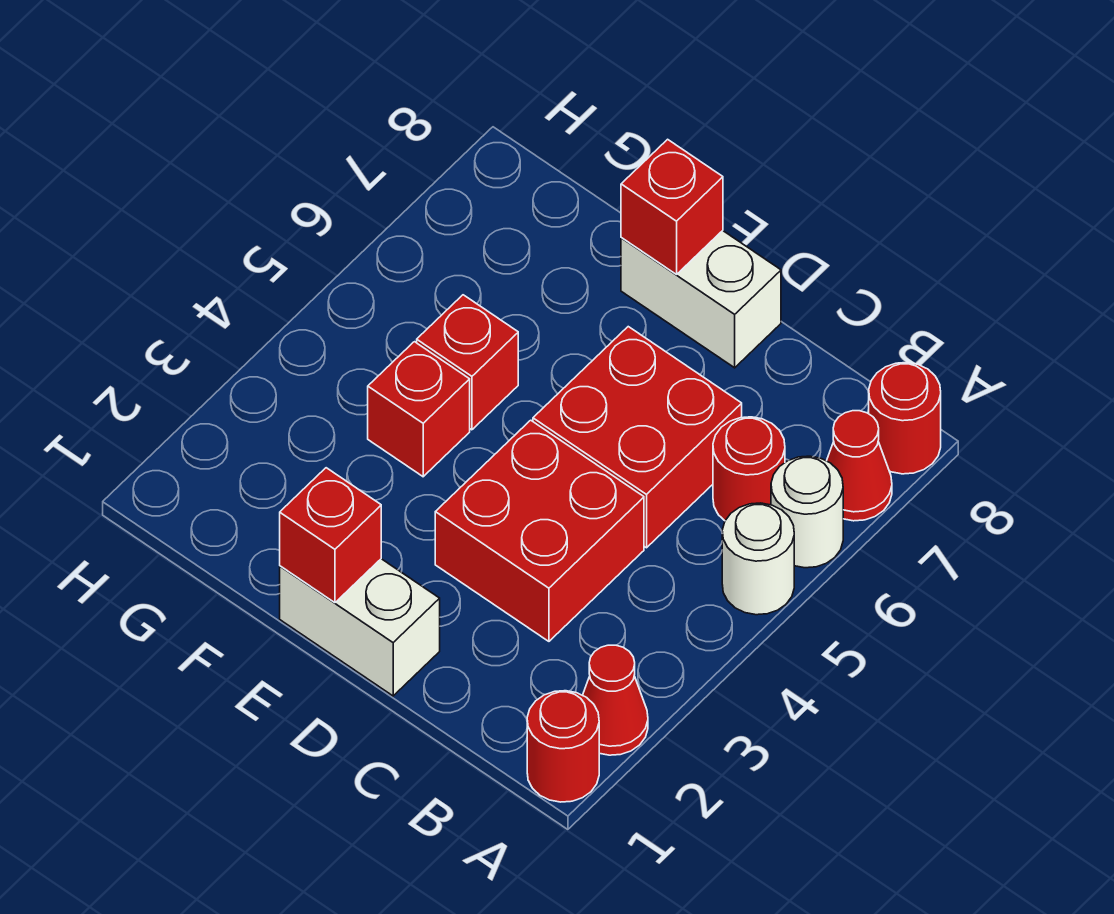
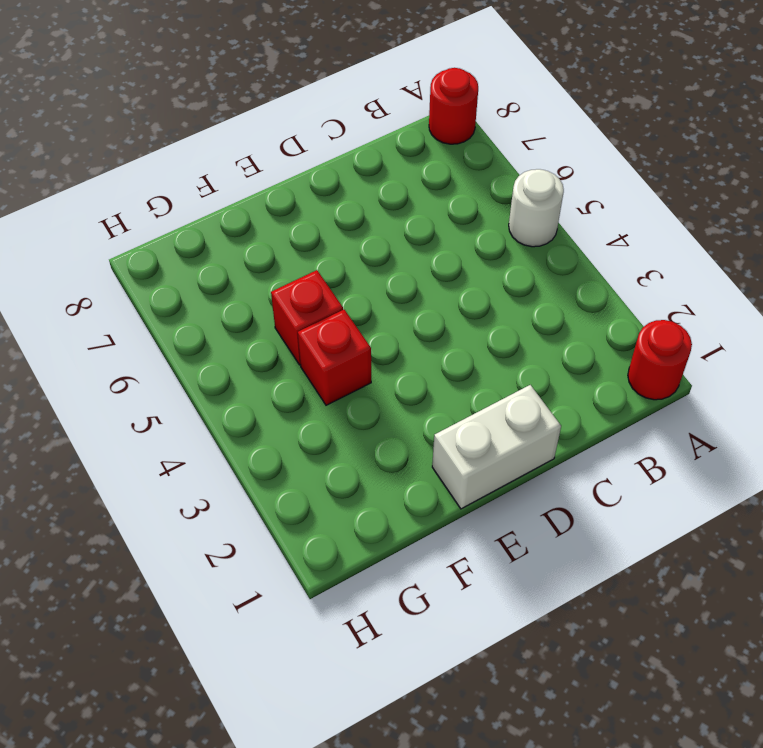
none -> red 1x1 cone [583,645,648,755]
none -> white 1x1 round brick [771,456,843,568]
none -> red 1x1 cone [827,411,892,521]

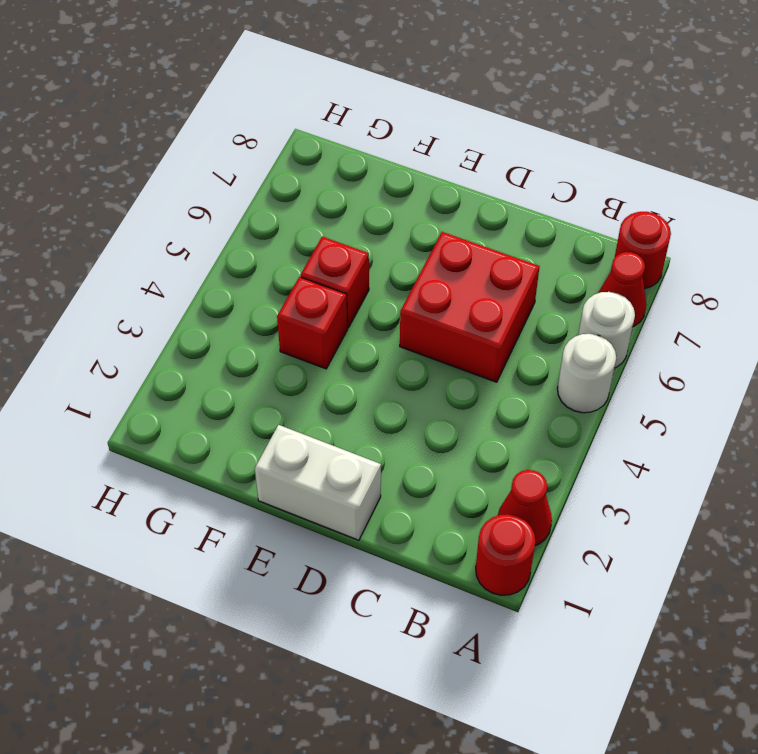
none -> red 1x1 round brick [713,417,785,521]
none -> red 2x2 brick [435,420,644,641]
none -> white 1x2 brick [621,231,781,368]

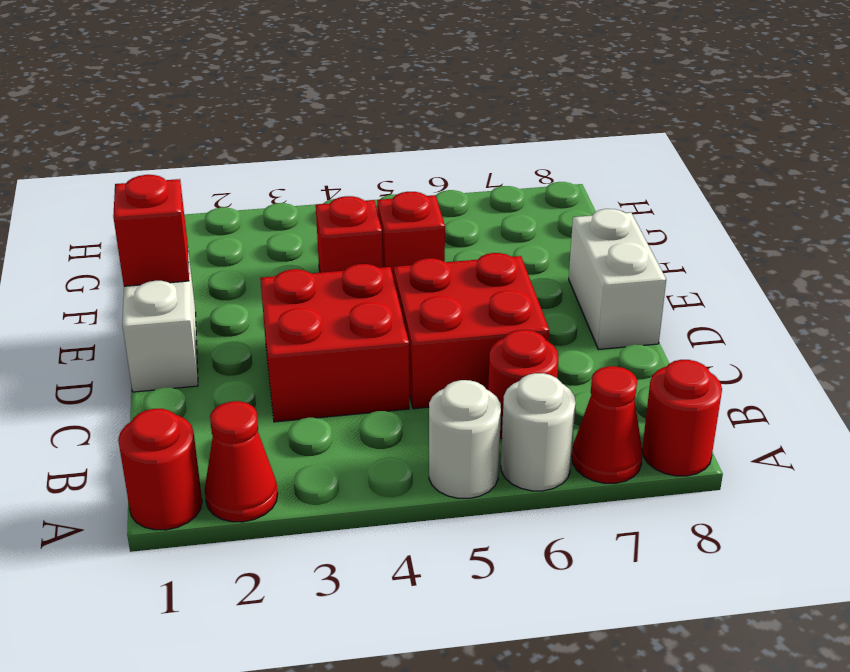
none -> red 1x1 brick [621,139,723,274]

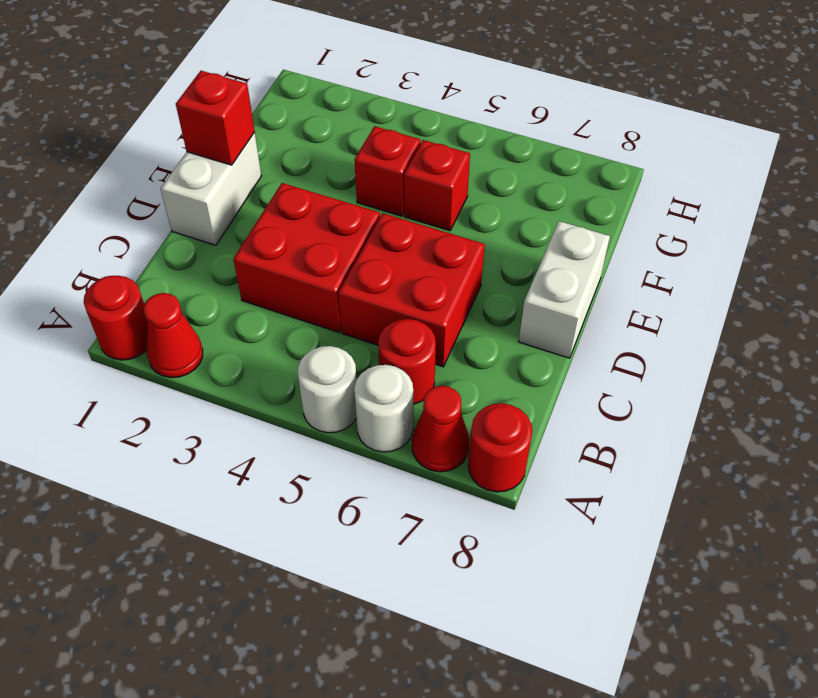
none -> red 1x1 brick [621,139,723,274]

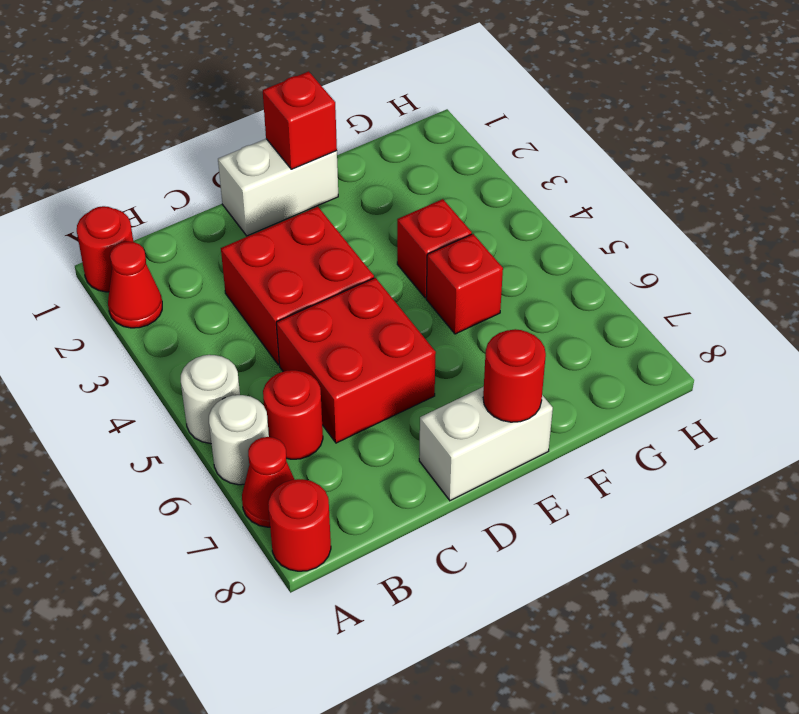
red 1x1 round brick [483,329,546,422] -> red 1x1 brick [621,139,723,274]

